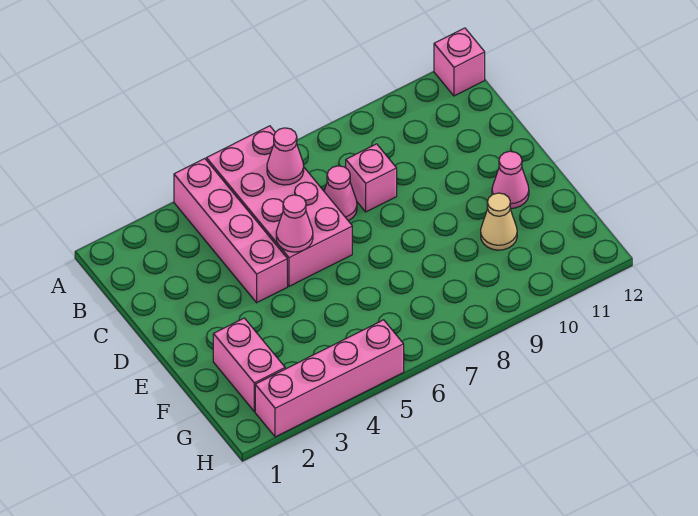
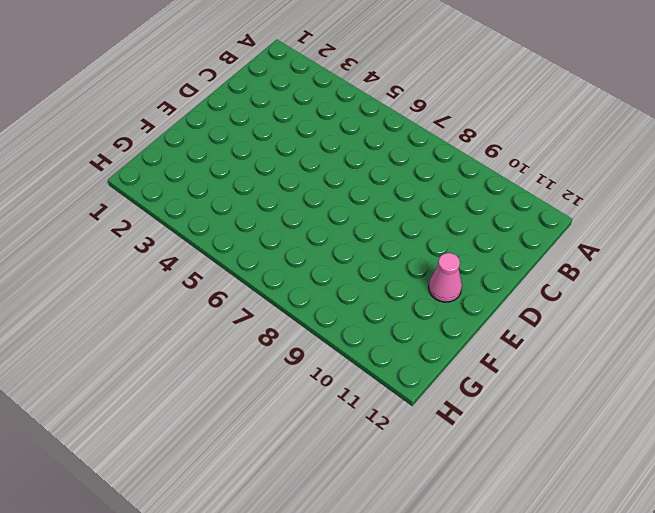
none -> pink 1x4 brick [174,159,287,303]
none -> pink 2x4 brick [206,126,352,286]

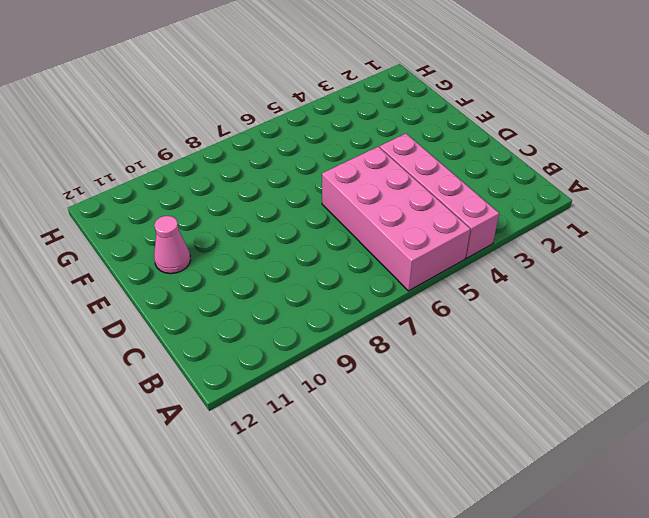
none -> pink 1x1 brick [434,28,485,96]
none -> pink 1x1 cone [324,166,357,221]

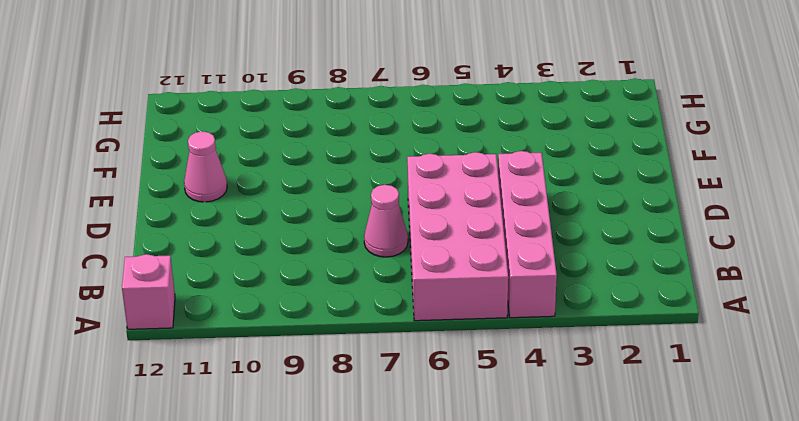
none -> pink 1x1 brick [346,144,397,212]
none -> pink 1x2 brick [213,318,285,411]

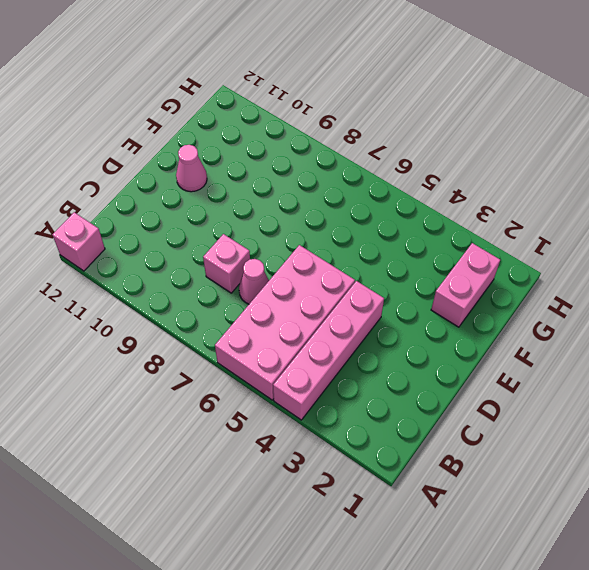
none -> tan 1x1 cone [481,193,517,250]
none -> pink 1x4 brick [255,320,404,437]

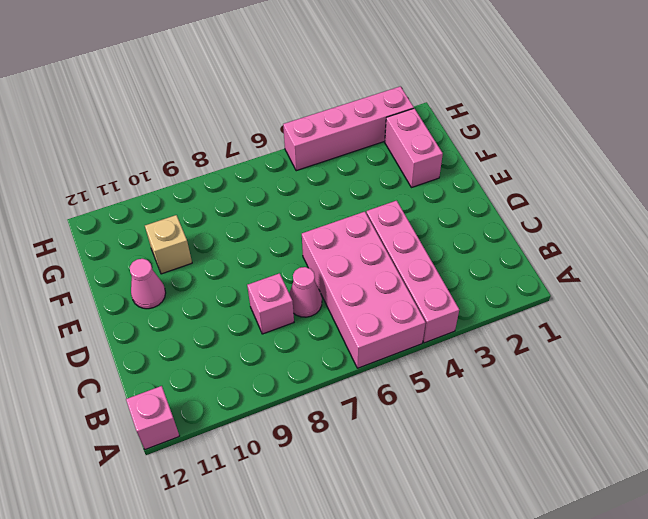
tan 1x1 brick [145,215,192,274] -> tan 1x1 cone [481,193,517,250]
none -> pink 1x1 cone [267,128,304,185]
none -> pink 1x1 cone [276,195,313,252]

